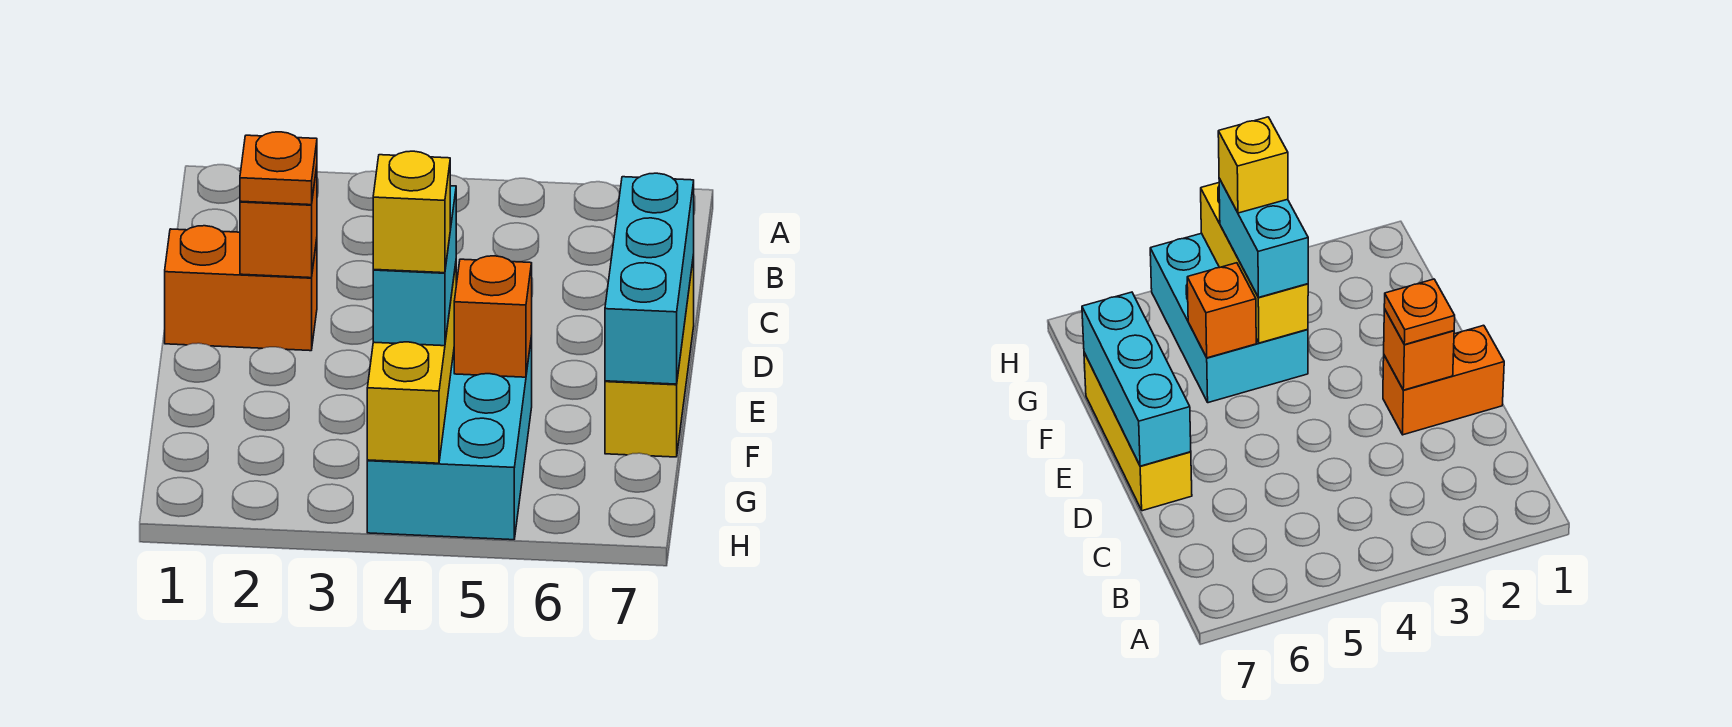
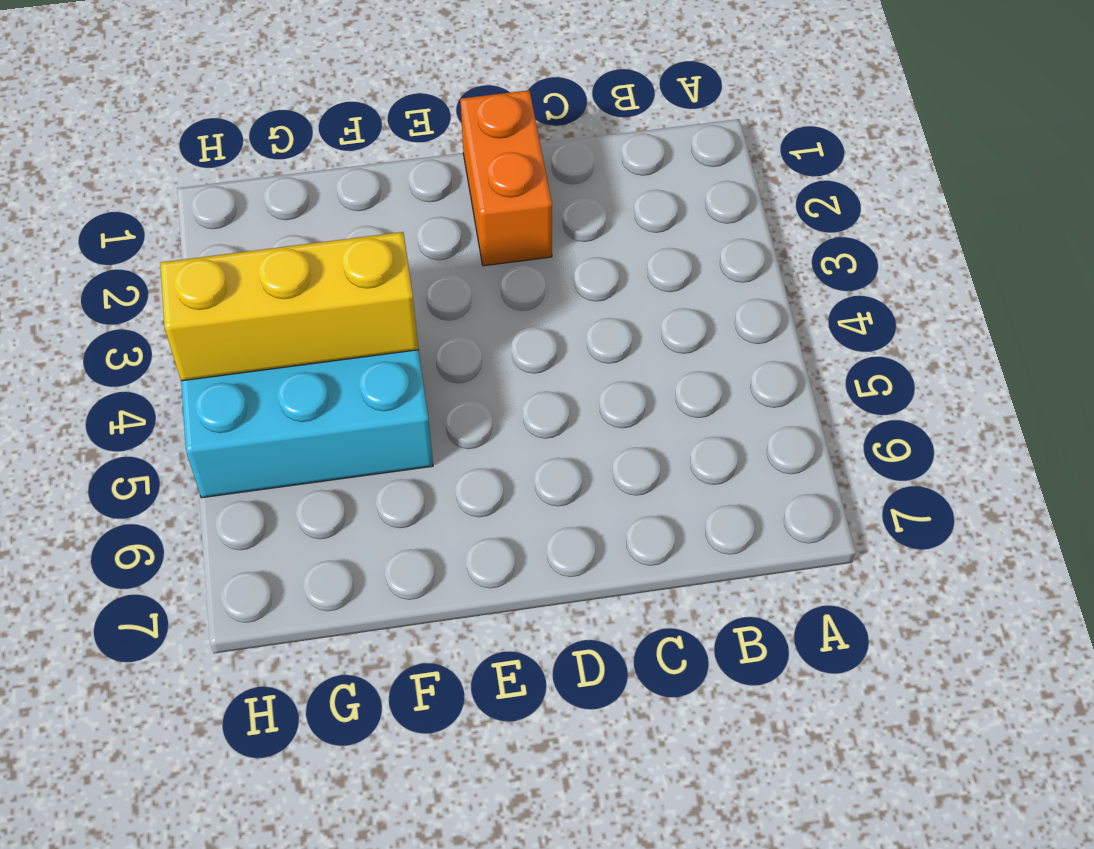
none -> yellow 1x3 brick [605,255,694,457]
none -> orange 1x1 brick [240,167,317,278]

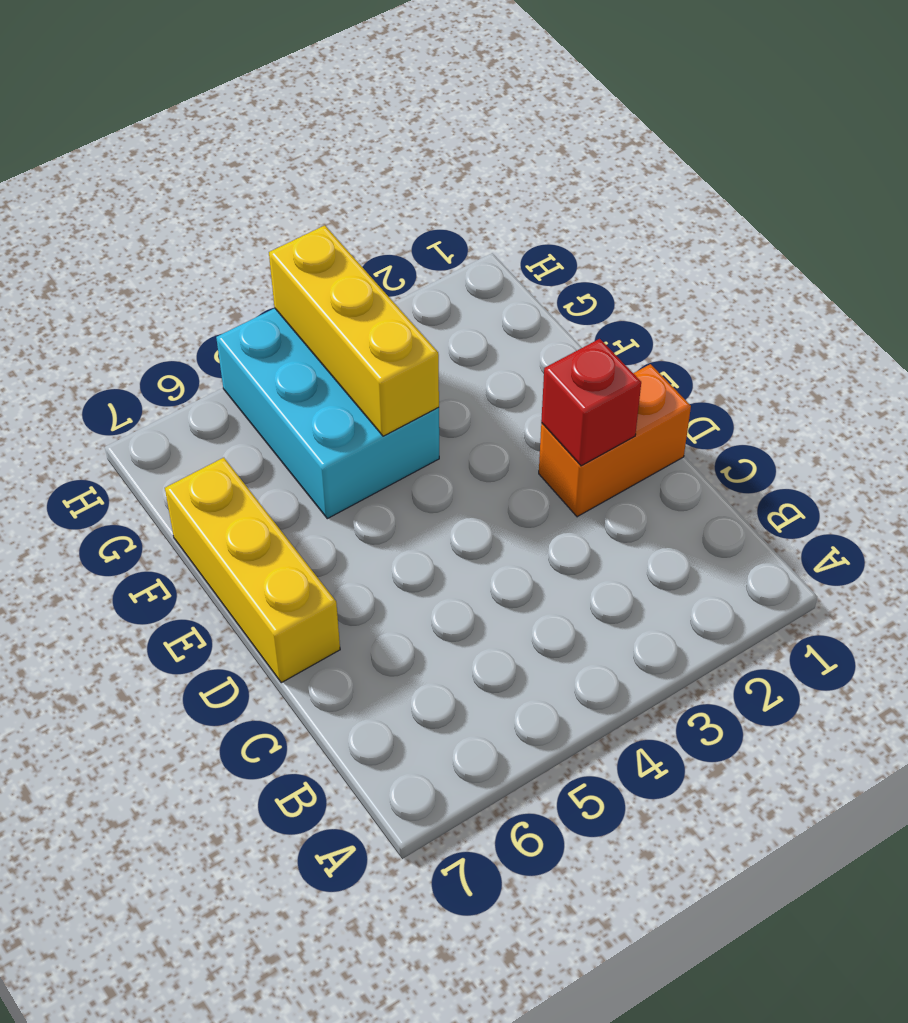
red 1x1 brick [541,339,641,466] -> orange 1x1 brick [240,167,317,278]
none -> cyan 1x3 brick [605,173,694,384]
none -> orange 1x1 brick [454,256,532,377]

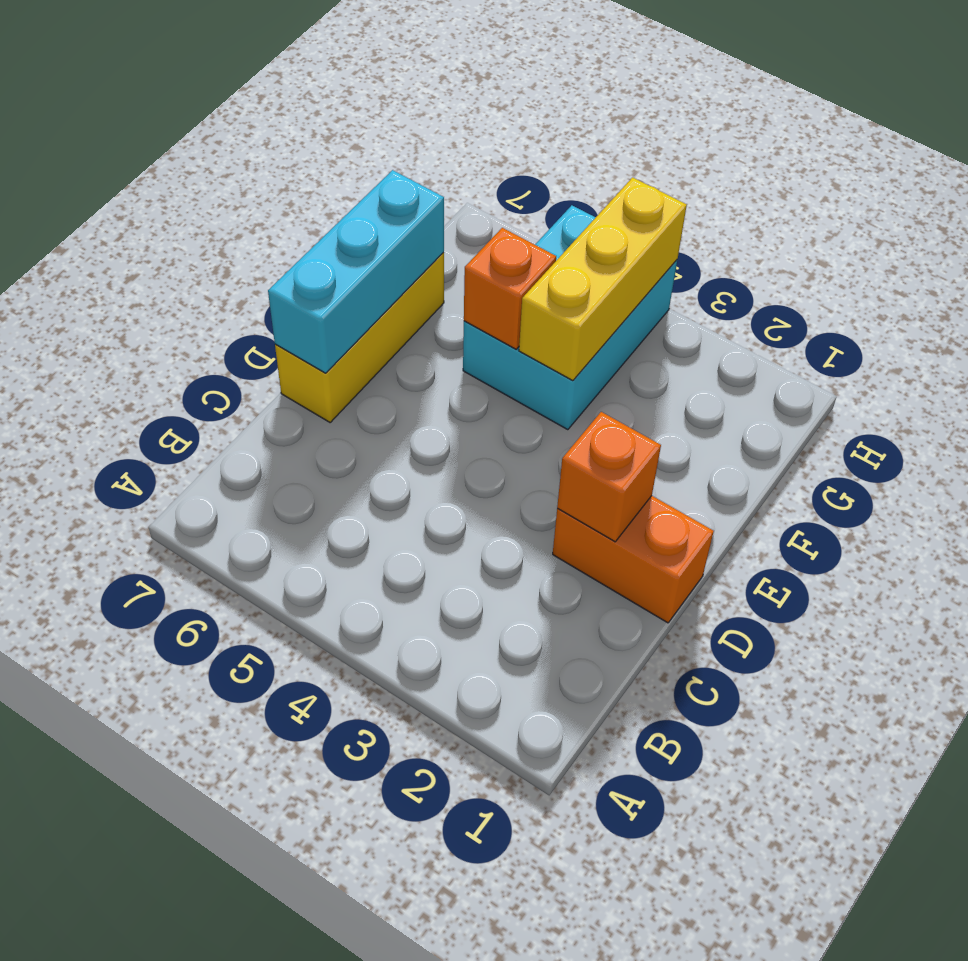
none -> orange 1x1 plate [240,132,317,205]
none -> cyan 1x2 brick [373,186,456,346]

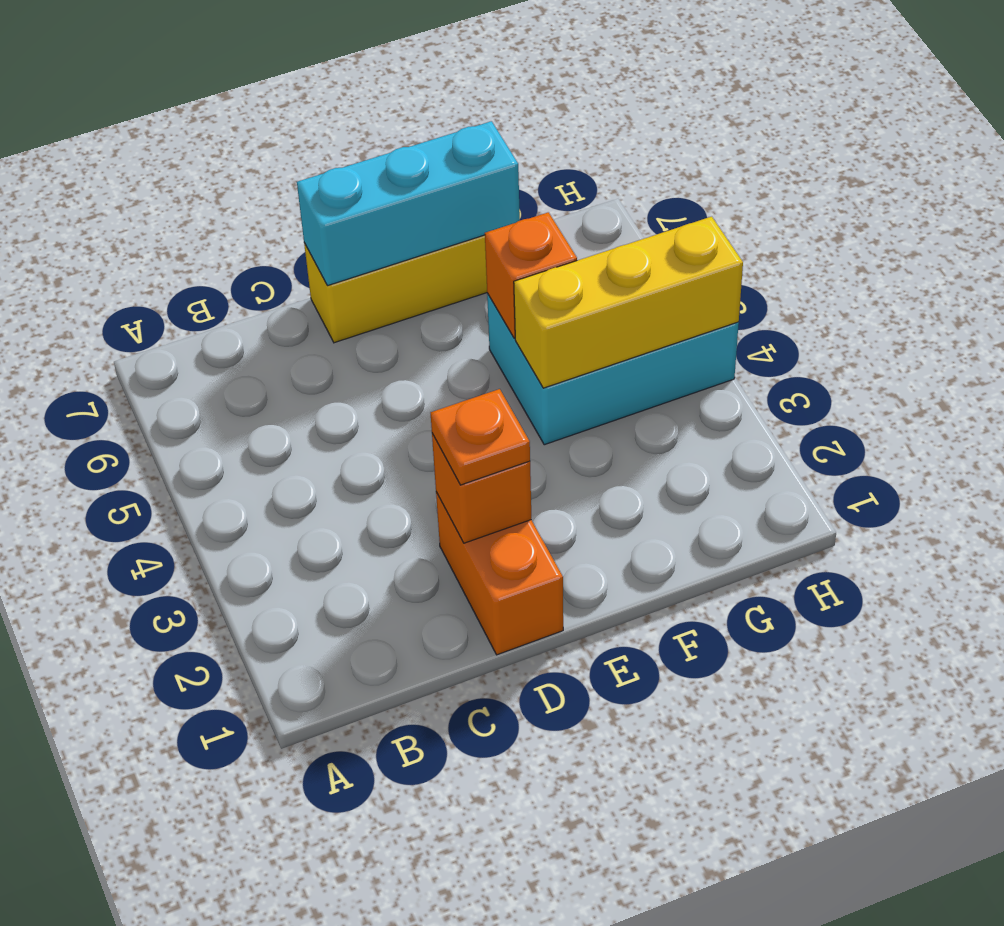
none -> cyan 1x2 brick [373,186,456,346]
none -> yellow 1x1 brick [373,151,450,273]

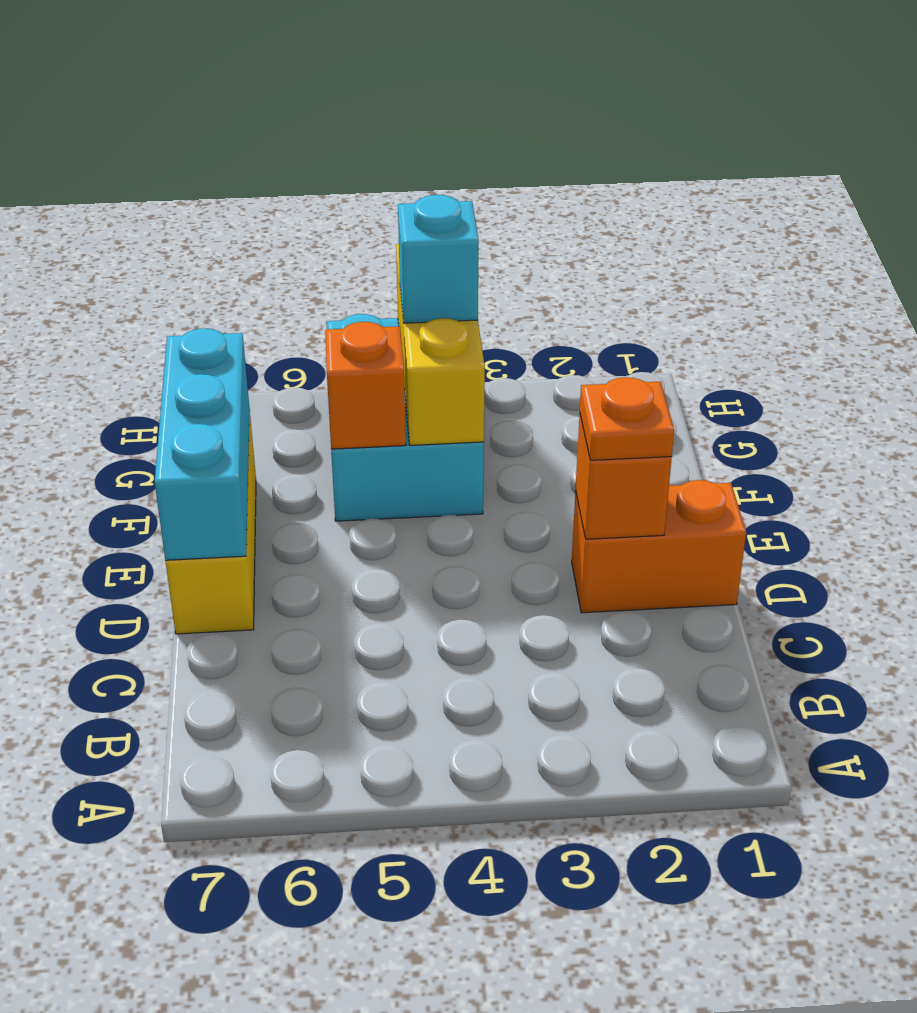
cyan 1x1 brick [398,195,479,323] -> cyan 1x2 brick [373,186,456,346]
none -> yellow 1x1 brick [373,151,450,273]

